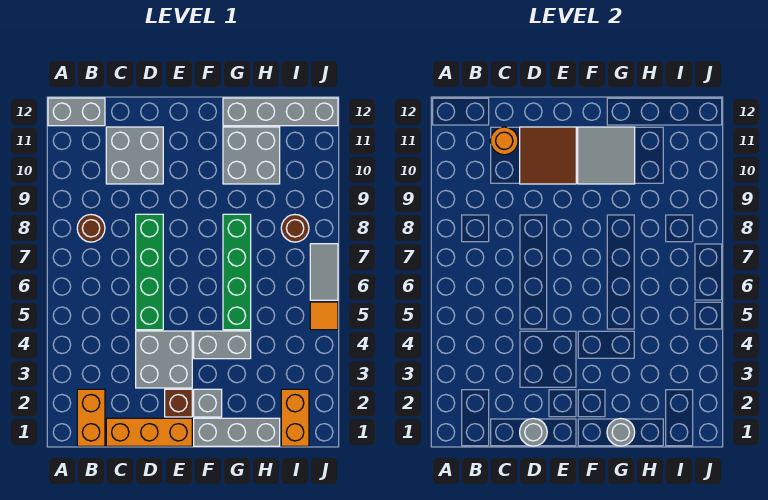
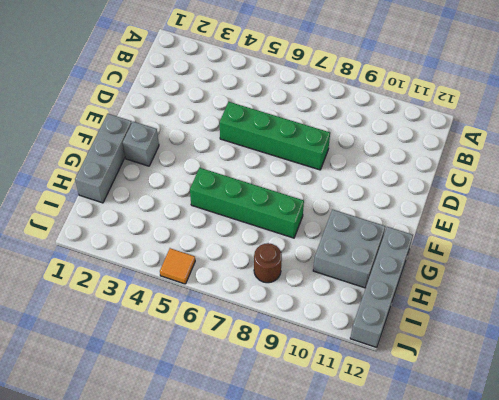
none -> grey 1x2 brick [48,98,105,126]
none -> orange 1x2 brick [77,389,105,446]
none -> brown 1x1 round brick [77,215,105,242]

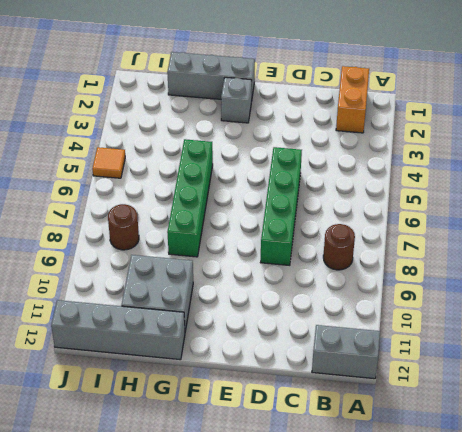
none -> orange 1x3 brick [106,418,192,446]
none -> grey 2x2 brick [106,127,163,184]
none -> grey 2x2 brick [136,331,192,388]

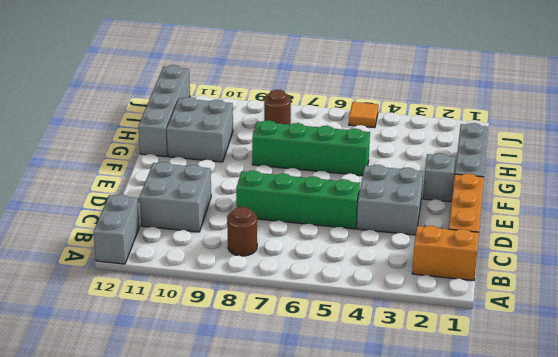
none -> brown 1x1 brick [165,389,192,417]
none -> grey 1x2 brick [194,331,251,359]
none -> orange 1x2 brick [281,389,309,446]

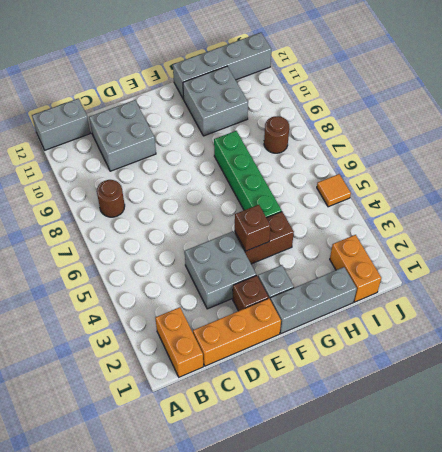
brown 1x2 brick [235,212,294,264] -> grey 1x2 brick [194,331,251,359]
brown 1x1 brick [235,205,271,251] -> none
none -> green 1x4 brick [136,214,163,330]
none -> grey 1x2 tile [310,244,338,300]
none -> orange 1x1 round brick [490,127,518,155]

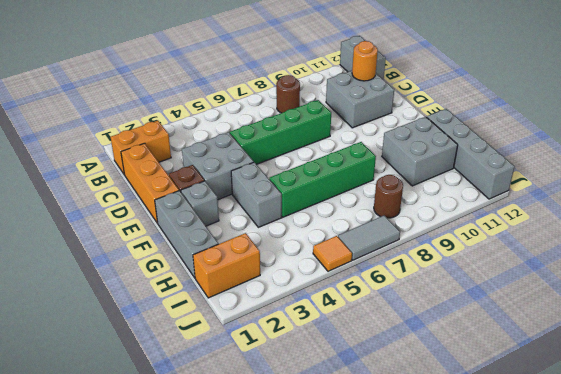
none -> grey 1x1 round brick [520,418,547,446]
none -> brown 2x2 tile [520,127,576,184]
none -> grey 2x2 tile [578,127,635,184]

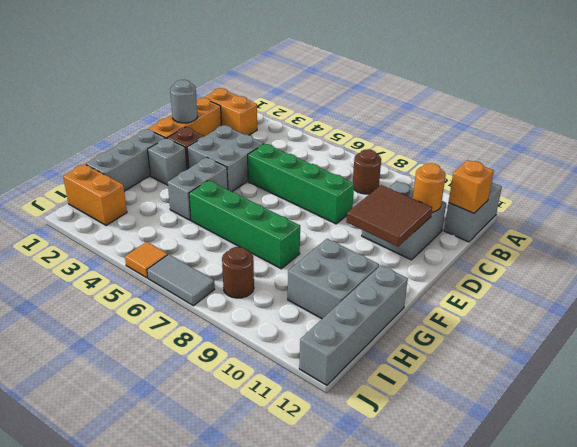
orange 1x1 brick [449,160,494,213] -> none
none -> grey 2x2 tile [578,127,635,184]
none -> grey 1x1 round brick [607,418,635,446]

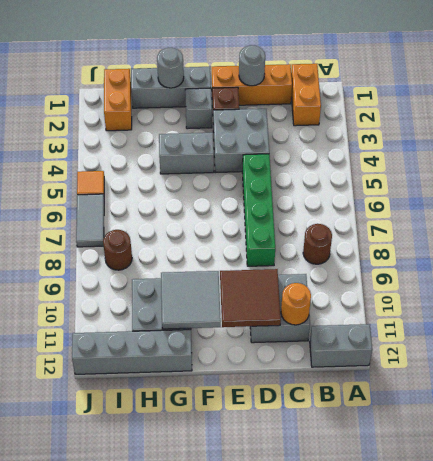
none -> green 1x4 brick [223,214,251,330]

